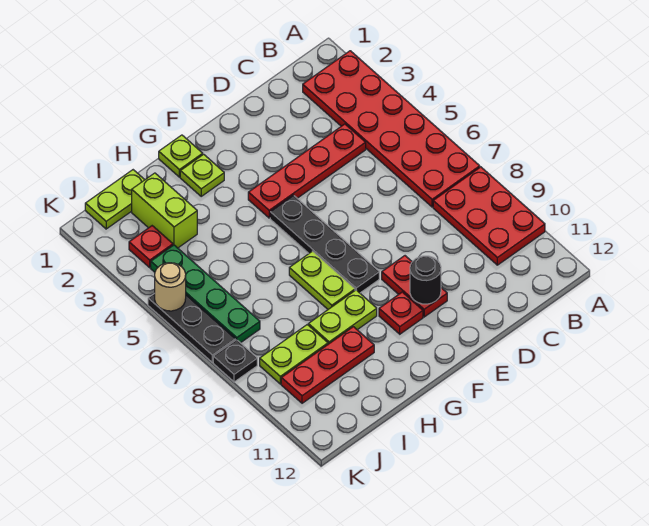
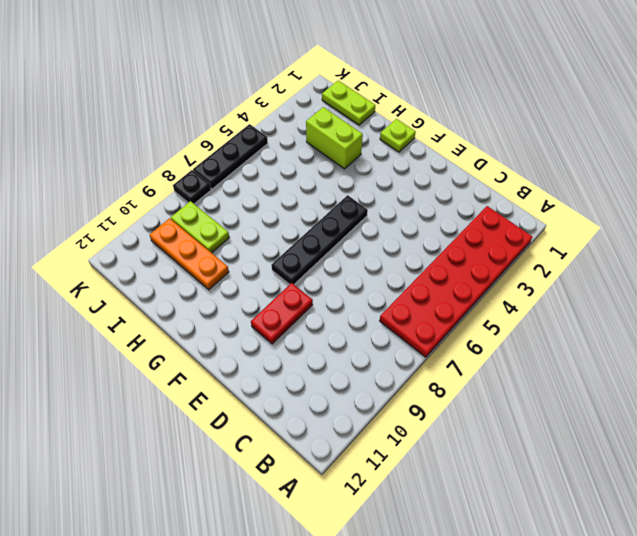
lime 1x2 brick [306,107,363,169] -> lime 1x2 brick turned to [132,173,197,248]
orange 1x3 plate [149,218,229,290] -> red 1x3 plate [281,327,374,403]
none -> red 2x3 plate [433,167,545,265]
none -> red 1x4 plate [248,124,366,218]
none -> red 1x1 plate [379,292,423,334]

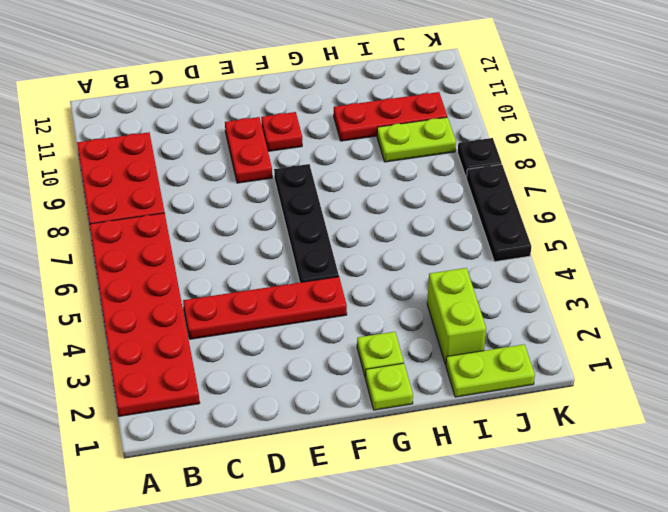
none -> lime 1x2 plate [289,251,355,309]
none -> lime 1x2 plate [308,290,377,344]
none -> red 1x1 plate [129,226,173,268]

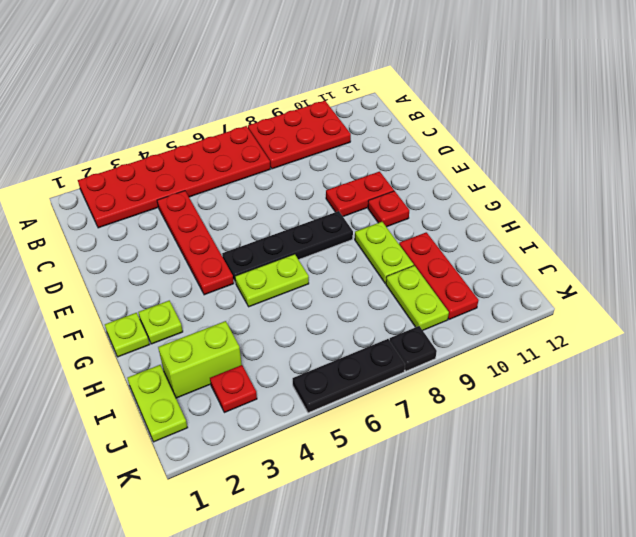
lime 1x2 plate [235,254,309,307] -> lime 1x2 plate moved to [289,251,355,309]
none -> green 1x4 plate [151,245,260,343]
none -> black 1x1 round brick [410,256,441,304]
none -> tan 1x1 round brick [155,263,186,311]

